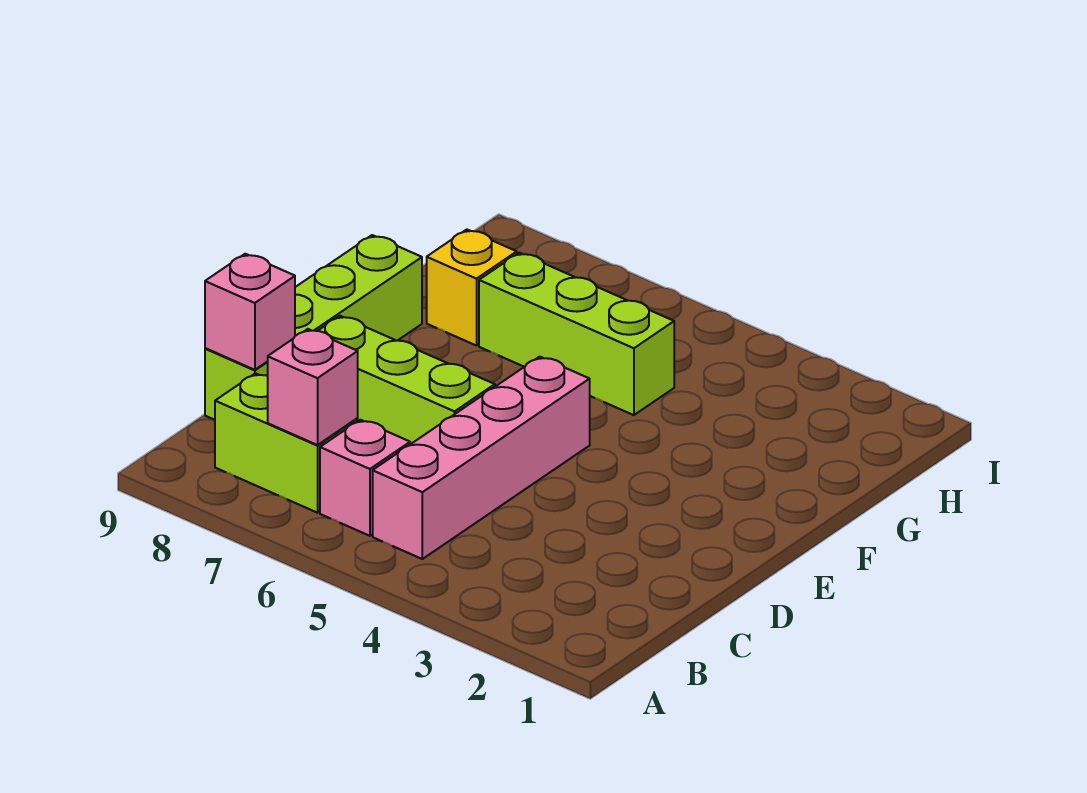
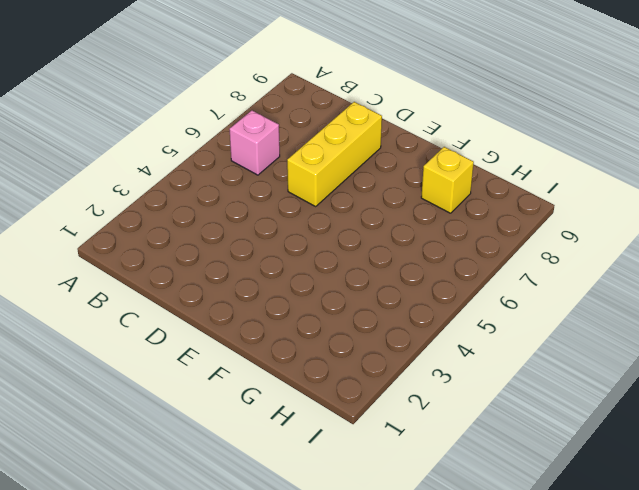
yellow 1x3 brick [287,102,382,206] -> lime 1x3 brick [318,316,495,444]
none -> pink 1x4 brick [373,357,590,559]
none -> lime 1x2 brick [215,373,358,513]

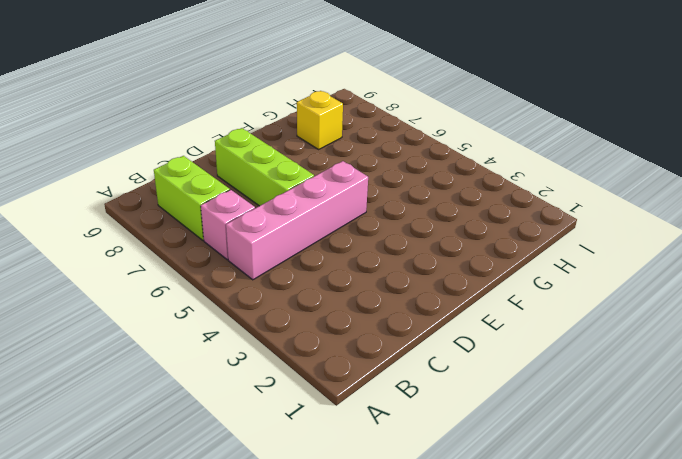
none -> lime 1x4 brick [205,235,422,420]
none -> lime 1x3 brick [479,253,674,415]

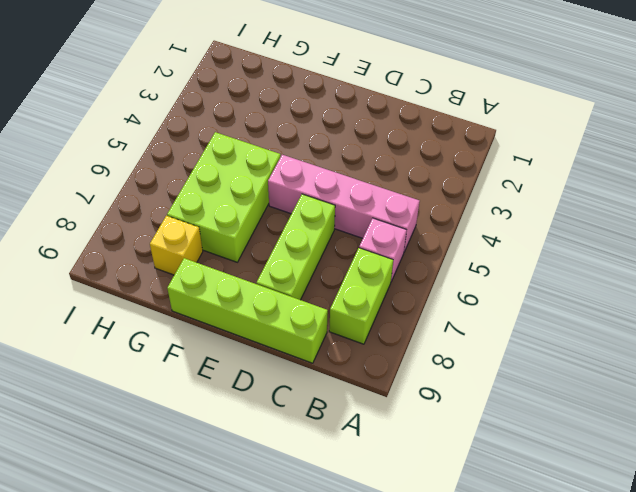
lime 2x3 brick [167,132,281,262] -> lime 1x3 brick [479,253,674,415]
none -> pink 1x1 brick [268,329,358,445]
none -> pink 1x1 brick [205,254,295,370]

